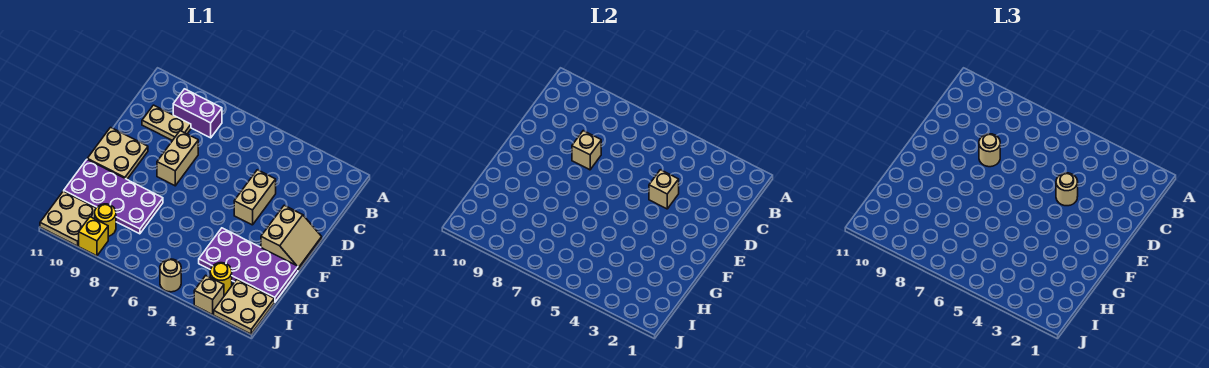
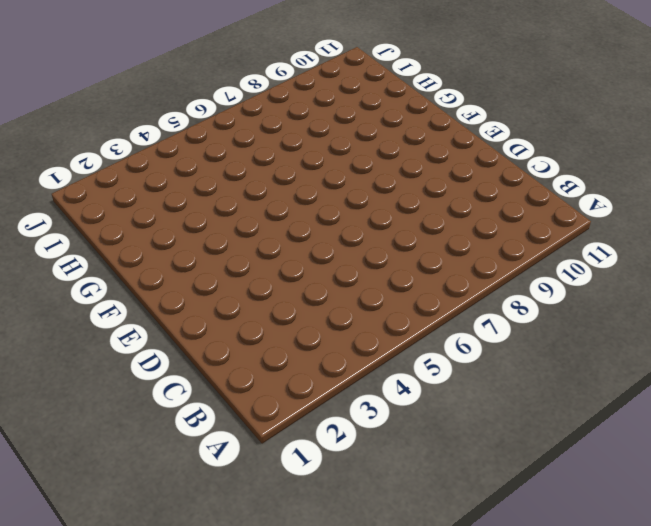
none -> purple 1x2 brick [173,89,222,138]
none -> tan 1x2 plate [142,105,191,141]
none -> tan 1x2 brick [234,170,276,225]

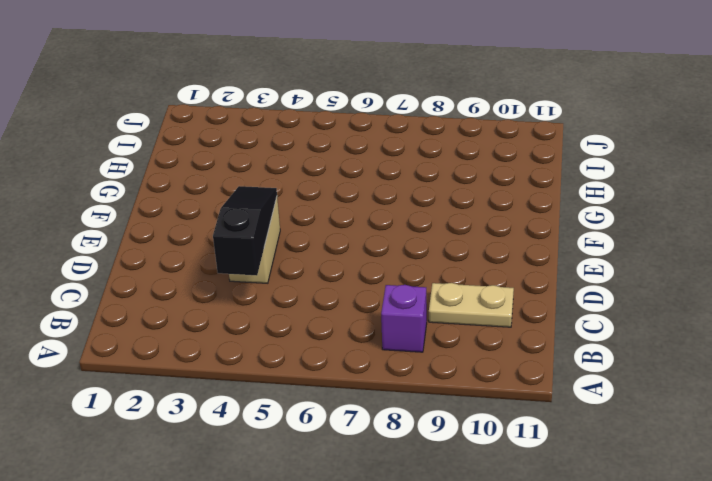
purple 1x1 brick [381,285,427,352] -> purple 1x2 brick [173,89,222,138]
black 1x3 slope [213,186,277,276] -> tan 1x1 brick [649,170,679,209]
none -> tan 1x2 brick [157,131,198,186]
none -> tan 2x2 slope [261,205,322,270]
none -> tan 2x2 plate [87,127,148,179]

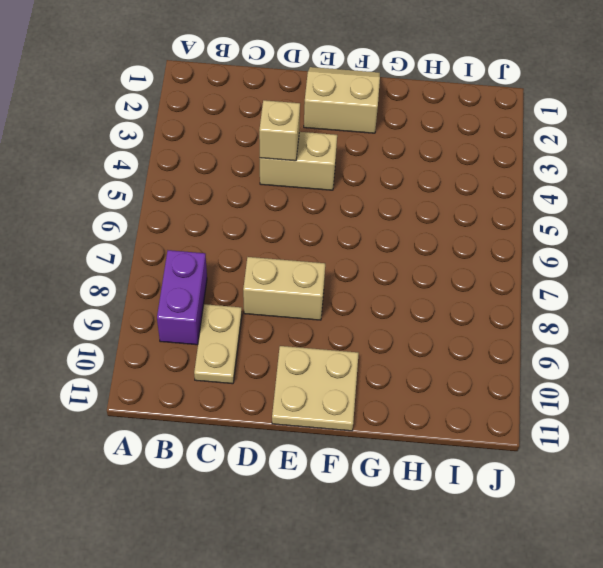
none -> purple 2x4 plate [199,228,298,302]
none -> purple 2x4 plate [64,160,163,234]
none -> tan 2x2 plate [214,280,274,334]

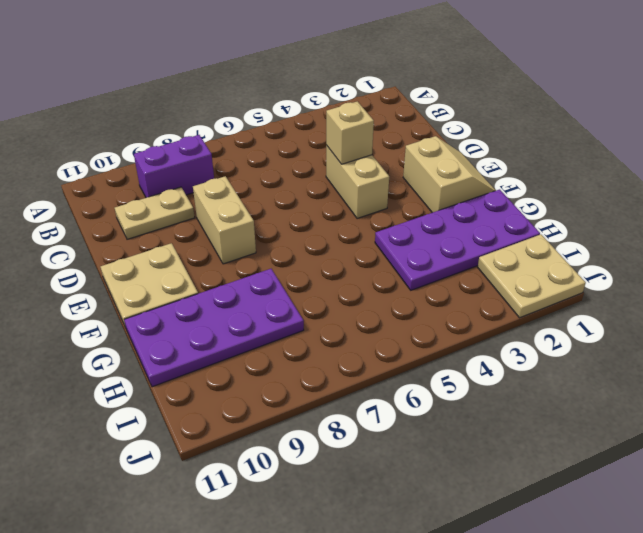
none -> yellow 1x1 round brick [210,263,232,295]
none -> yellow 1x1 round brick [95,204,116,236]
none -> tan 2x2 plate [40,191,96,246]

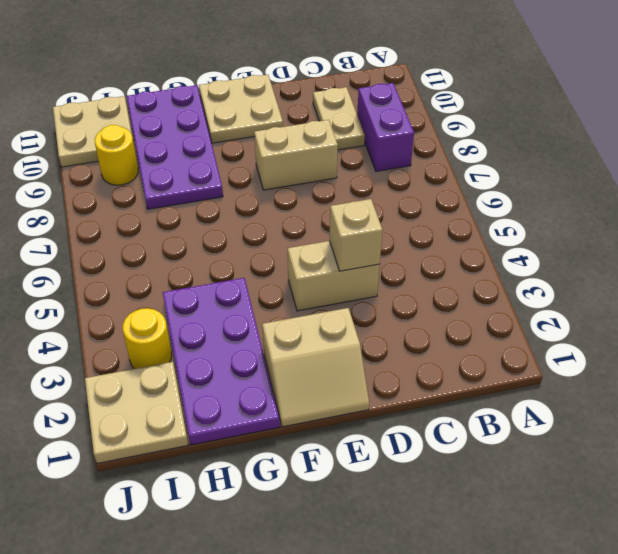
none -> tan 1x1 brick [194,276,224,315]
none -> tan 1x1 round brick [160,259,181,292]
none -> yellow 1x1 brick [79,217,108,256]

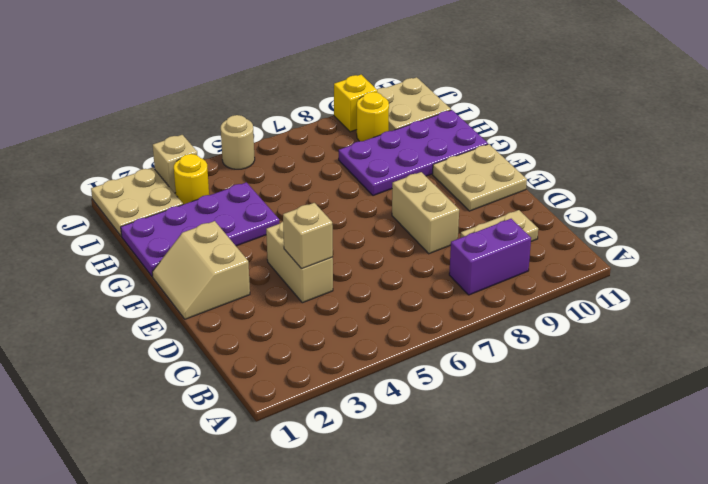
none -> tan 1x1 brick [572,131,601,170]
none -> tan 1x1 round brick [1056,173,1078,206]
none -> tan 1x1 round brick [979,134,1000,167]

